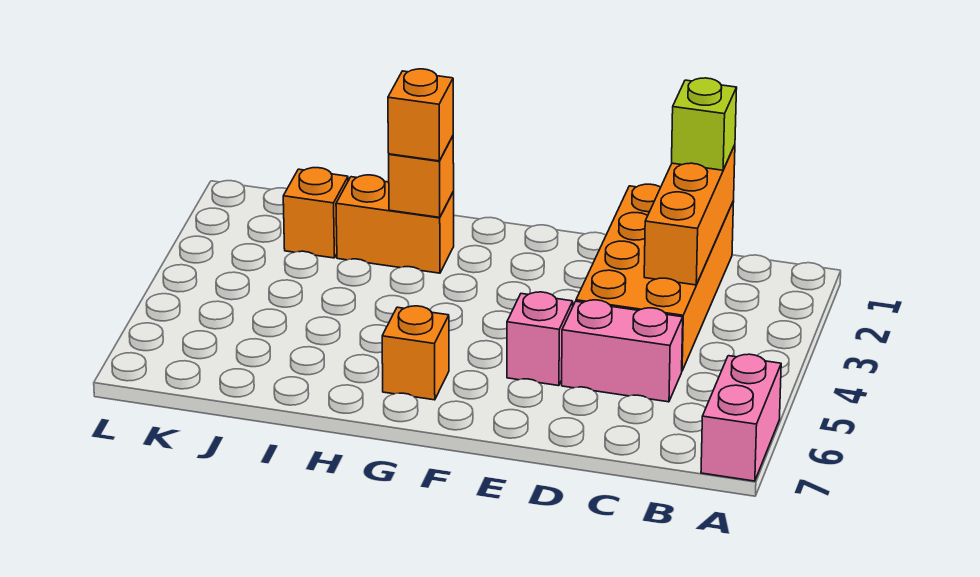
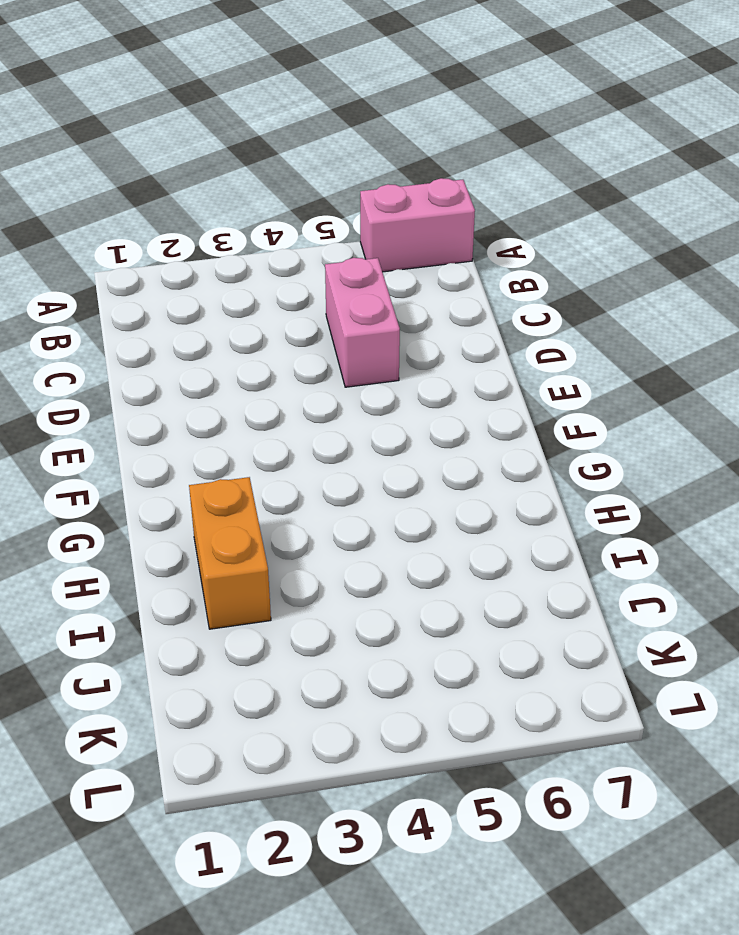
none -> orange 2x4 brick [576,184,734,370]
none -> pink 1x1 brick [507,292,573,386]

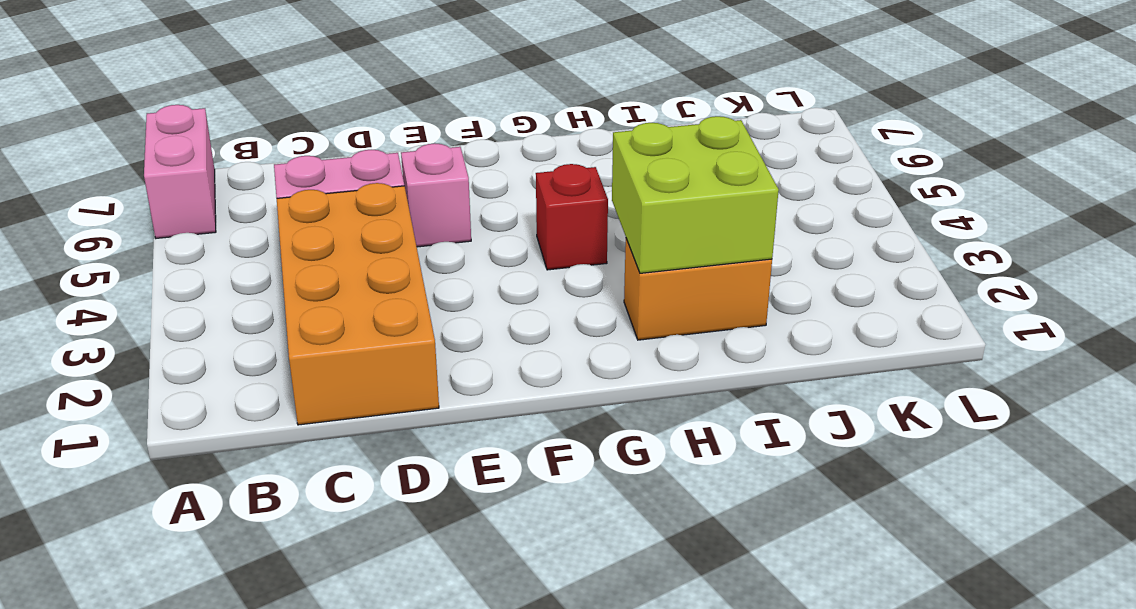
red 1x1 brick [536,164,608,270] -> none
lime 2x2 brick [612,116,779,273] -> orange 1x1 brick [389,136,454,217]
none -> orange 1x1 brick [382,306,449,400]
none -> orange 1x1 brick [283,168,348,258]

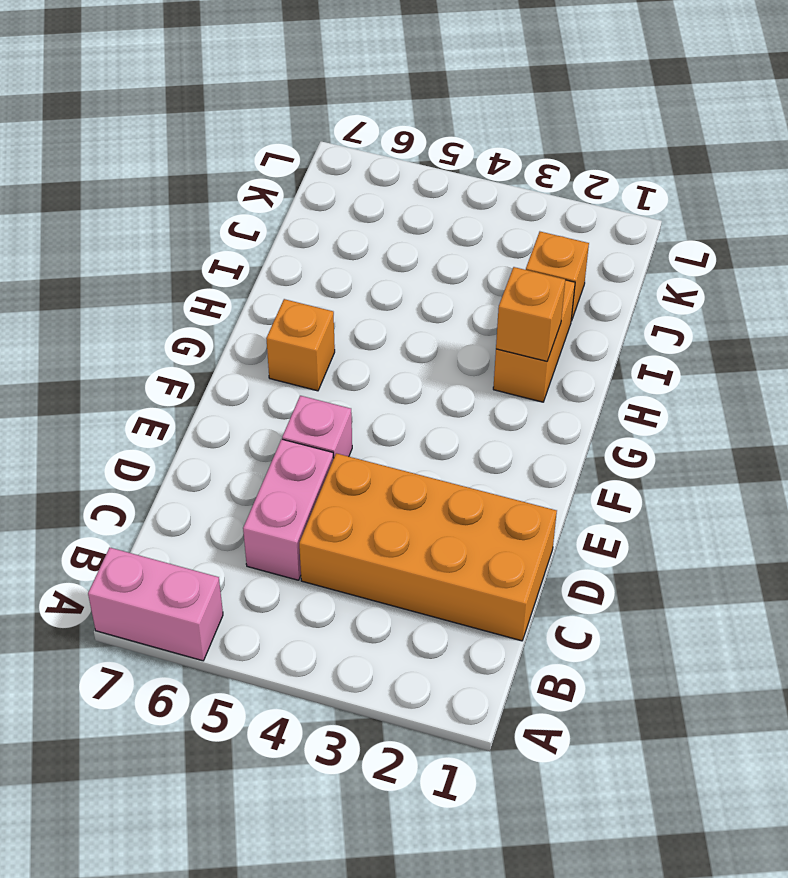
none -> orange 1x3 brick [644,145,735,285]
none -> lime 1x1 brick [672,78,737,170]

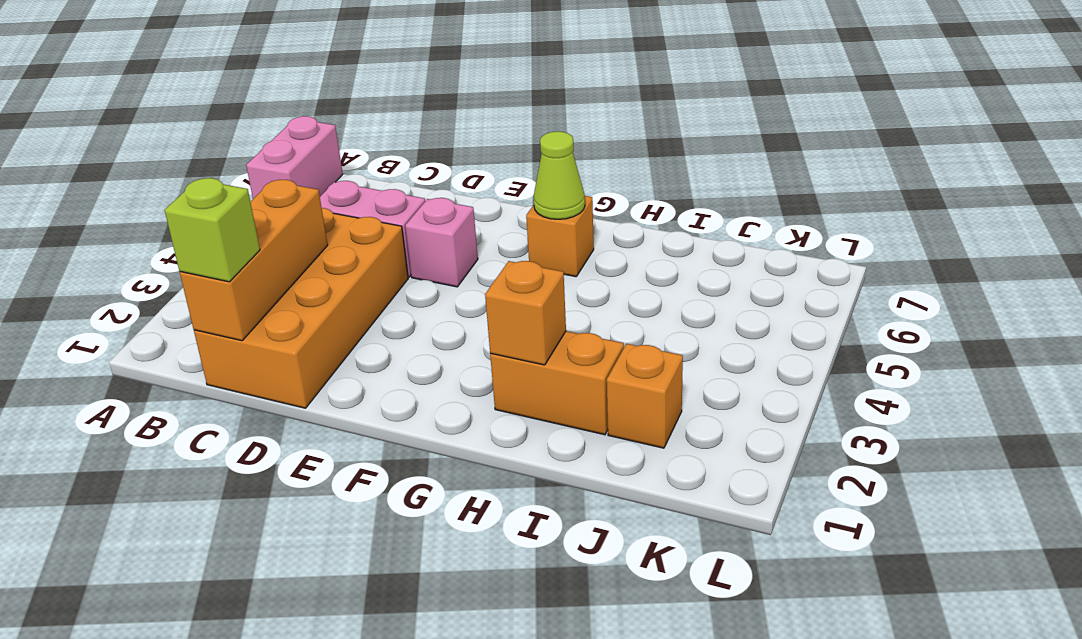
lime 1x1 cone [534,131,585,219] -> none
none -> orange 1x1 brick [388,69,453,161]

